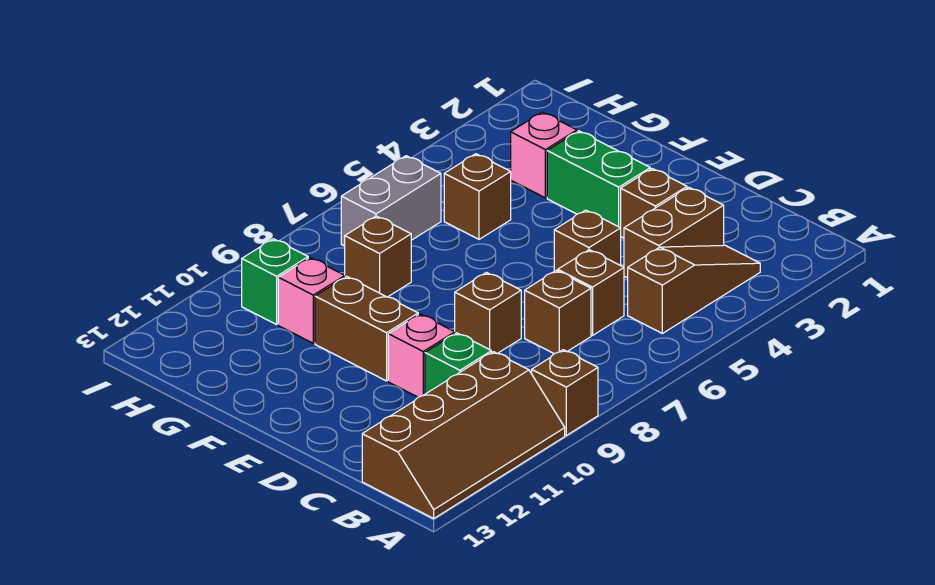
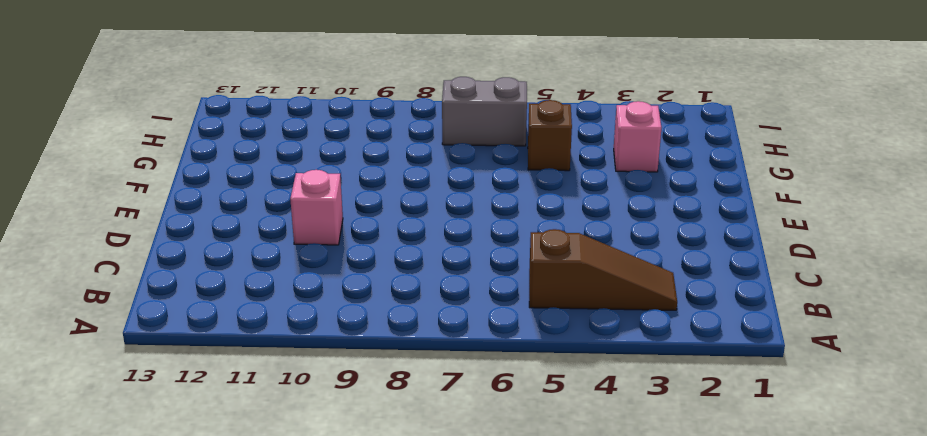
none -> brown 1x1 brick [532,350,598,435]
none -> brown 2x4 slope [362,352,565,518]
none -> brown 1x2 brick [624,187,724,278]

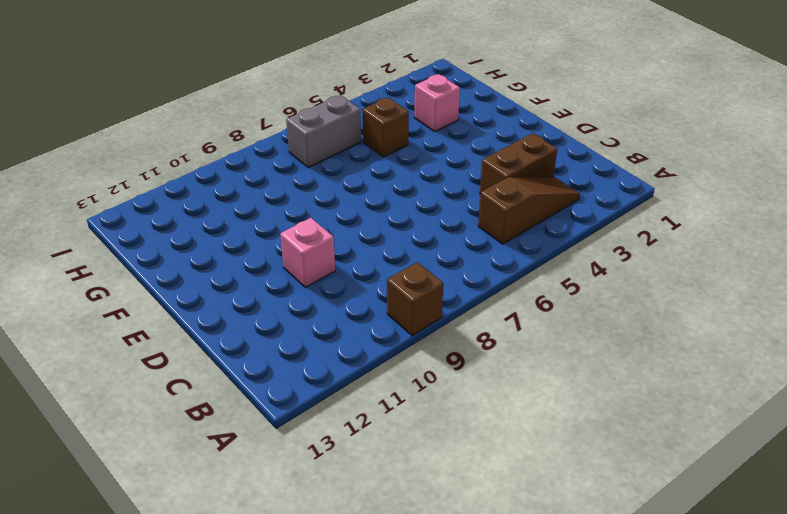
none -> brown 2x4 slope [362,352,565,518]
none -> brown 1x1 brick [558,250,624,335]
none -> brown 1x1 brick [525,271,591,354]

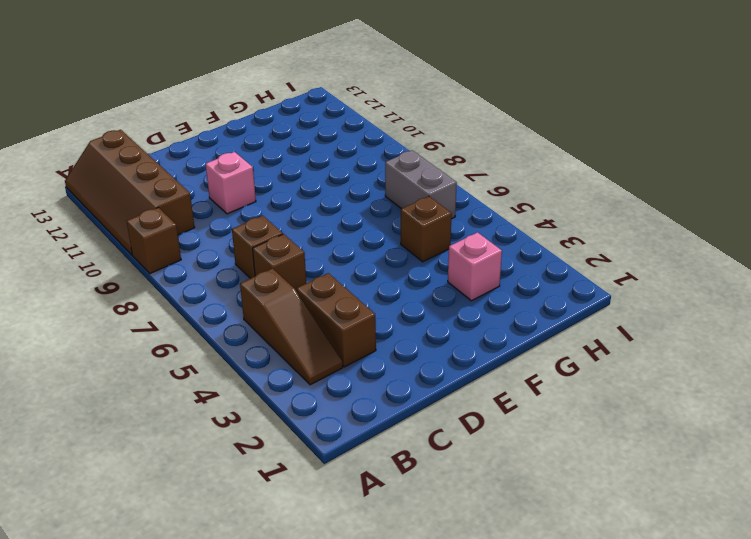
none -> green 1x1 brick [425,333,491,394]
none -> brown 1x1 brick [621,169,687,238]
none -> brown 1x1 brick [554,210,621,271]

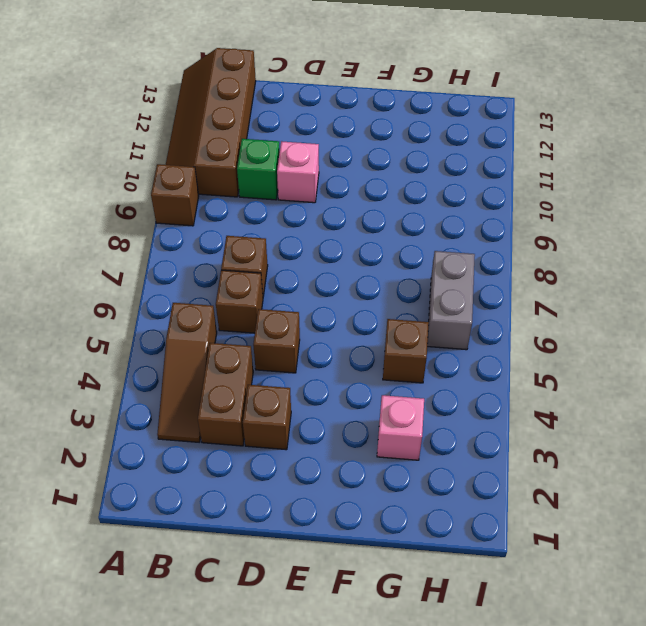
none -> brown 1x1 brick [455,272,521,354]
none -> green 1x2 brick [547,131,650,228]
none -> brown 1x2 brick [315,276,418,381]

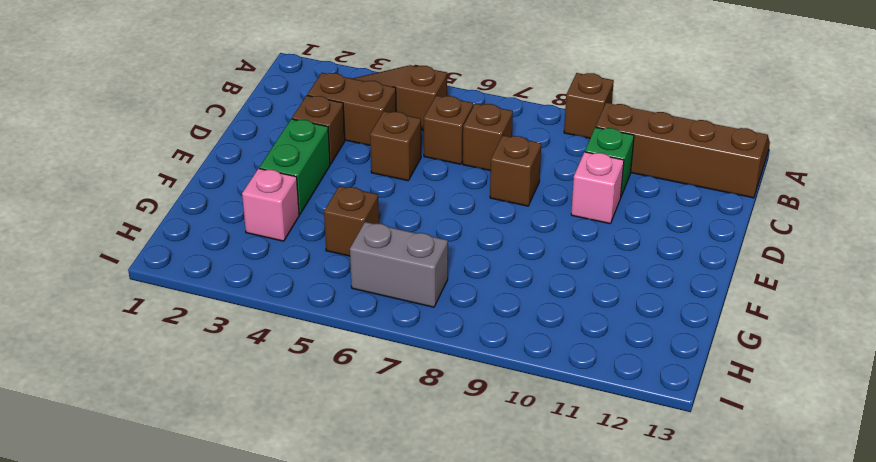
none -> brown 1x2 brick [315,276,418,381]
none -> brown 1x1 brick [345,216,411,297]
none -> pink 1x1 brick [278,258,345,343]

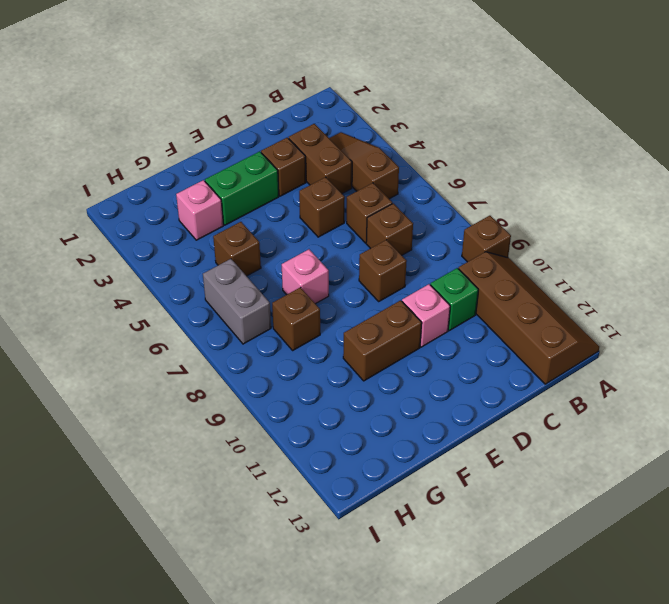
pink 1x1 brick [282,249,329,304] -> pink 1x1 brick moved to [278,258,345,343]
none -> green 1x1 brick [242,239,308,325]

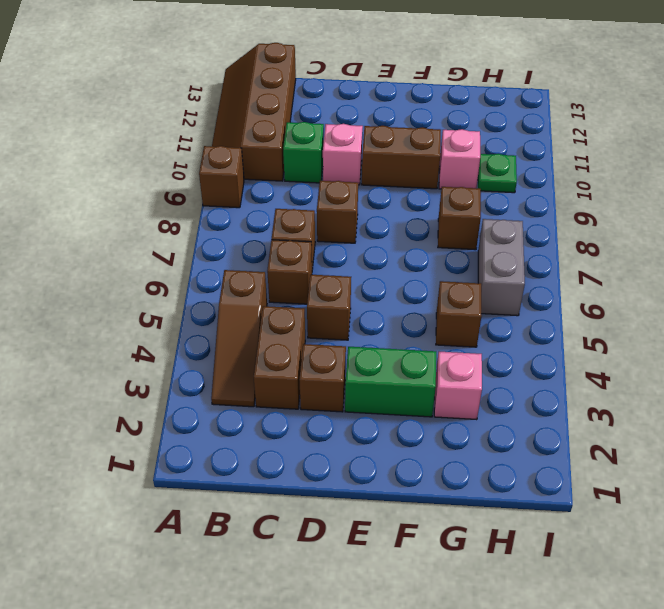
green 1x1 plate [478,154,517,193] -> green 1x1 brick [242,239,308,325]

